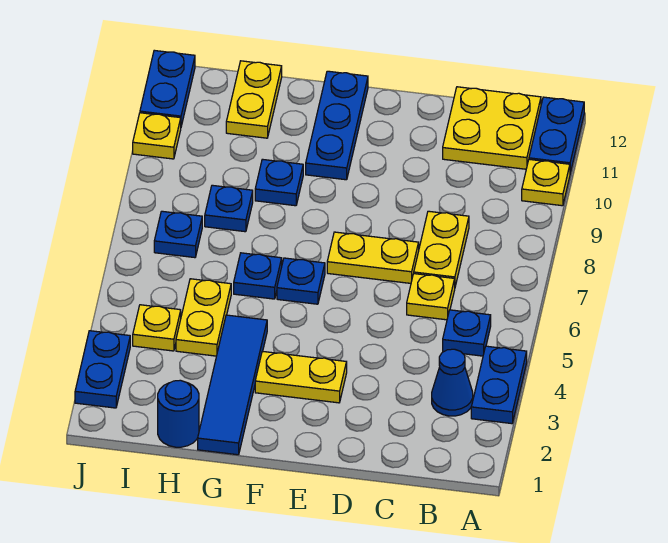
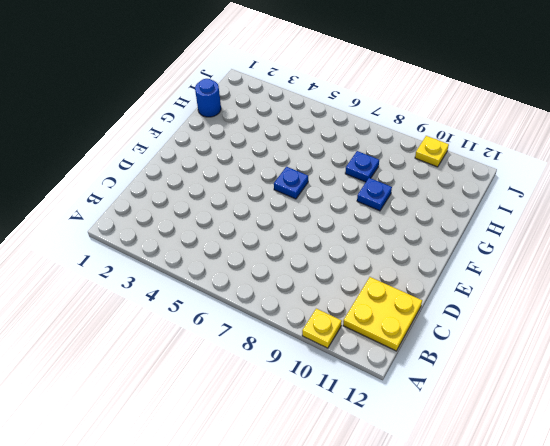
none -> blue 1x2 plate [471,346,527,424]
none -> blue 1x2 plate [529,97,584,173]
none -> blue 1x1 cone [432,349,473,416]

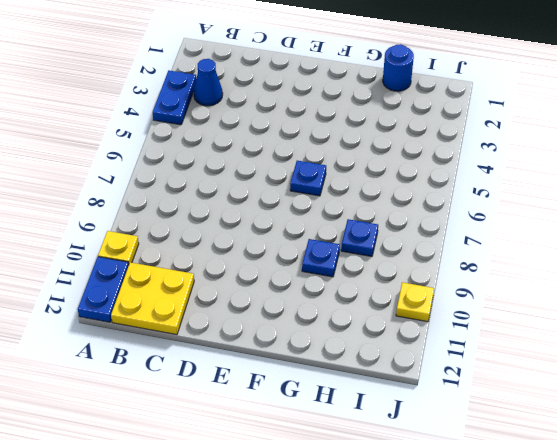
none -> blue 1x1 plate [443,310,491,356]
none -> yellow 1x1 plate [407,274,455,320]
none -> yellow 1x2 plate [414,211,469,286]

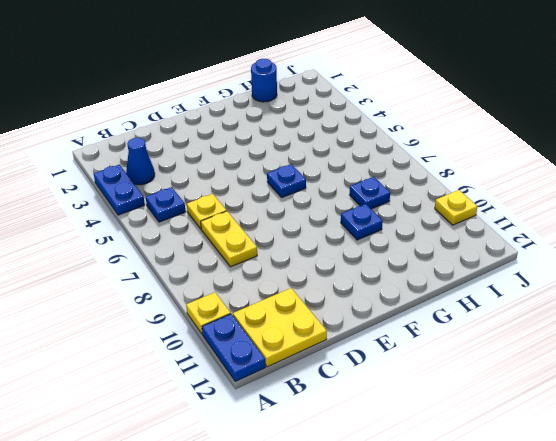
none -> yellow 1x2 plate [327,232,419,283]
none -> yellow 1x2 plate [255,351,347,403]
none -> blue 1x3 plate [306,71,368,180]

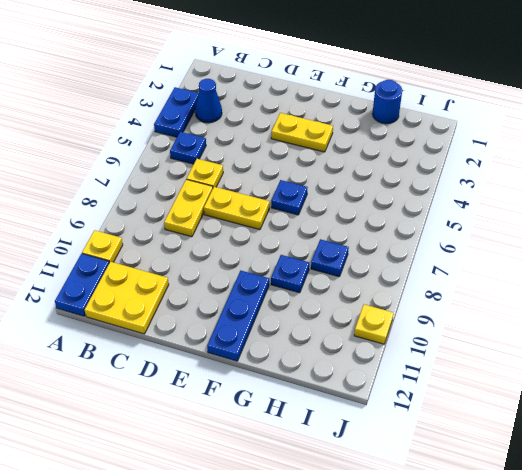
none -> blue 1x4 tile [198,315,267,455]
none -> blue 1x1 plate [234,253,282,299]
none -> yellow 1x2 plate [176,279,231,356]

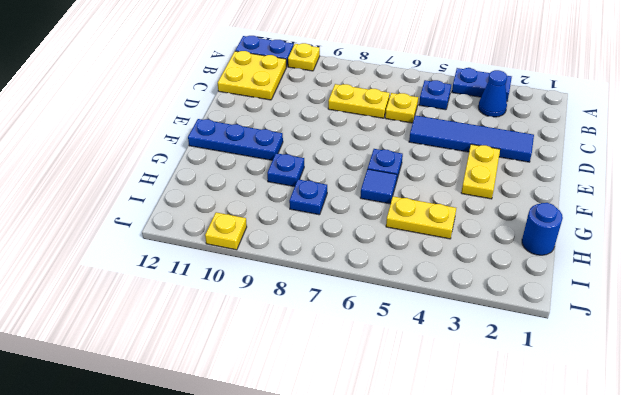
blue 1x4 tile [409,115,534,162] -> blue 1x4 tile moved to [198,315,267,455]
blue 1x1 tile [360,169,397,204] -> blue 1x1 plate [234,253,282,299]
none -> yellow 1x2 plate [327,232,419,283]
none -> yellow 1x2 plate [226,61,282,138]
none -> yellow 1x1 plate [133,305,181,351]

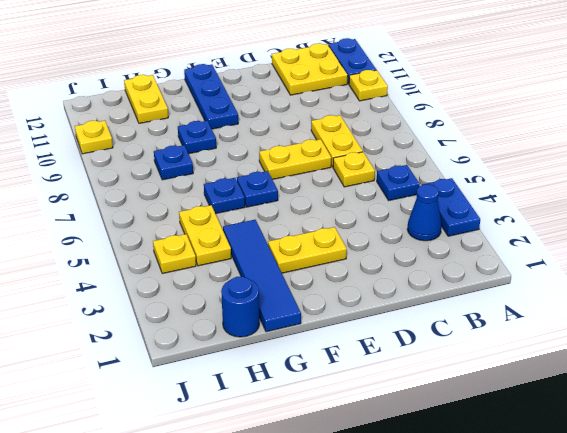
none -> blue 1x1 plate [154,211,202,258]
none -> blue 1x2 plate [75,331,130,408]
none -> blue 1x2 plate [140,50,195,126]

